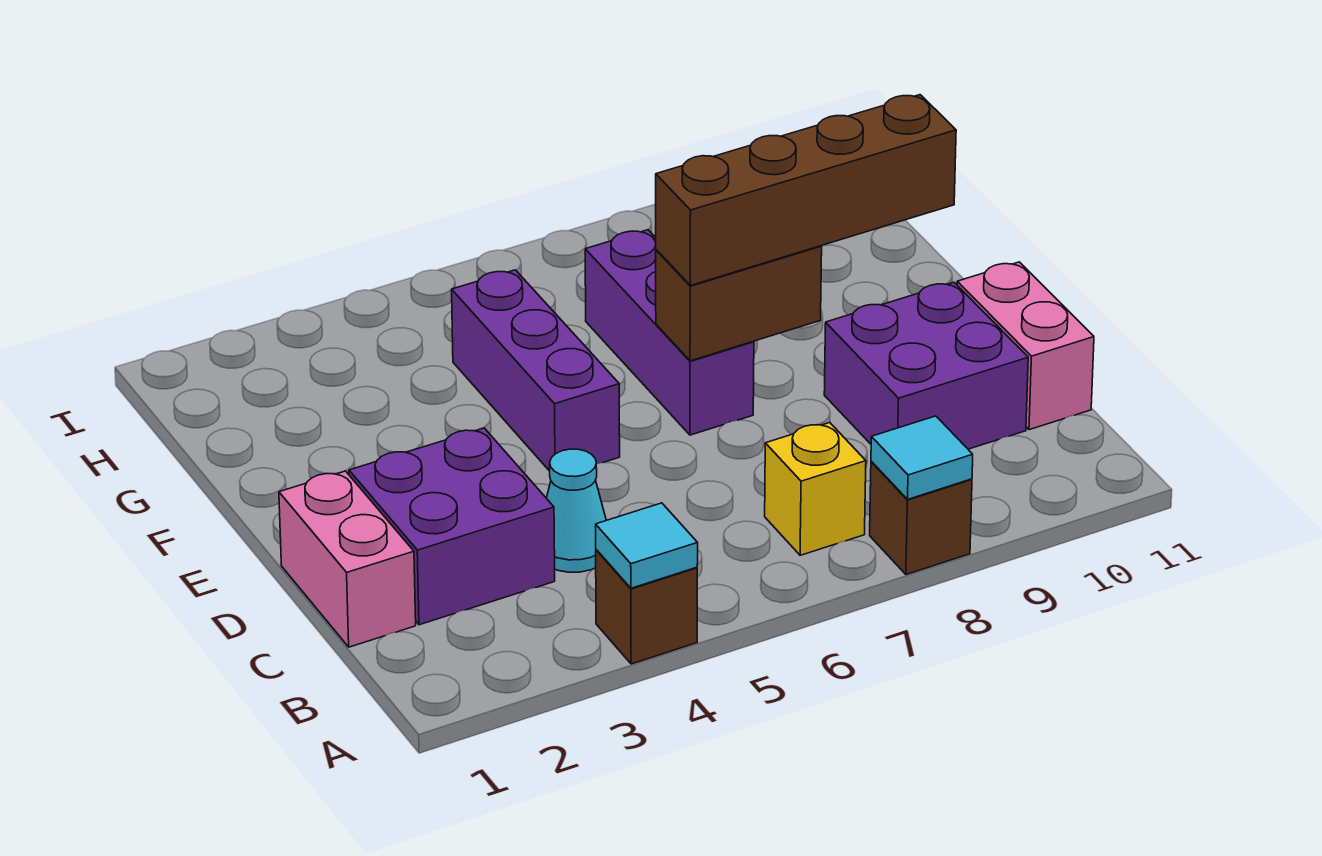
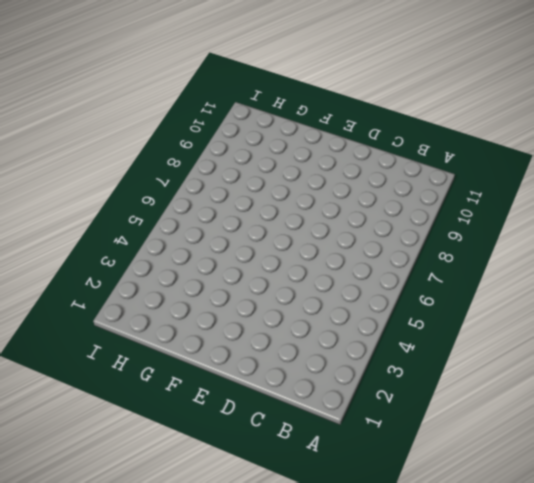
none -> brown 1x1 brick [596,550,697,664]
none -> brown 1x1 brick [870,461,972,574]
none -> yellow 1x1 brick [765,423,866,555]

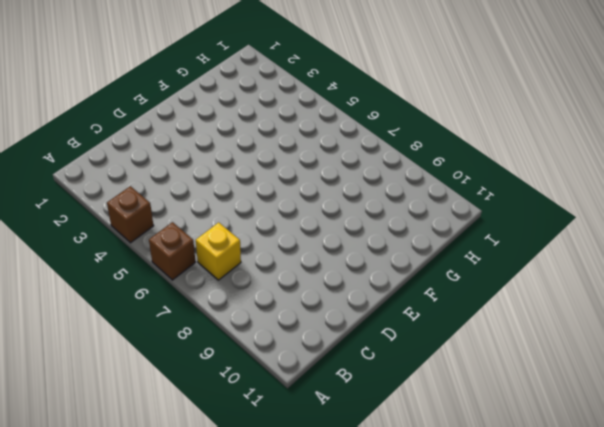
brown 1x1 brick [149,222,195,280] -> brown 1x1 brick moved to [870,461,972,574]
none -> pink 1x2 brick [279,471,416,647]
none -> purple 2x2 brick [349,428,555,625]
none -> cyan 1x1 cone [547,449,606,572]

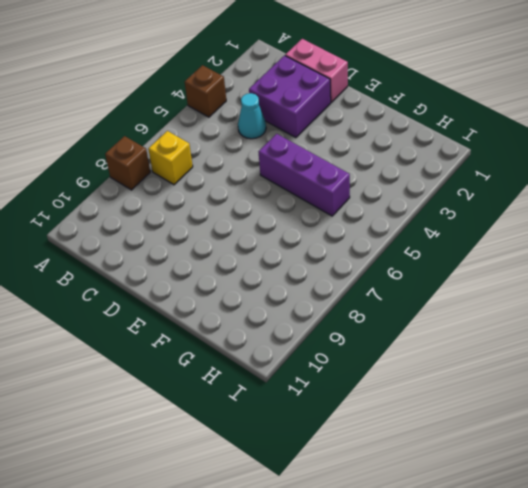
none -> purple 2x2 brick [824,282,1028,449]
none -> pink 1x2 brick [957,262,1094,430]
none -> purple 1x3 brick [585,230,754,435]

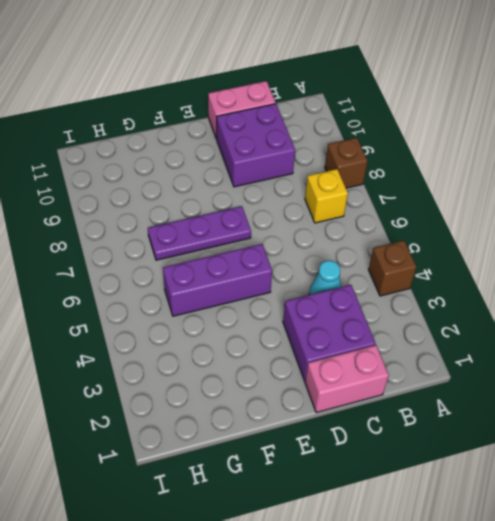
purple 1x3 plate [148,206,251,260] -> purple 1x3 brick [585,230,754,435]
none -> cyan 1x1 tile [596,503,698,588]
none -> cyan 1x1 tile [871,416,973,499]
none -> brown 1x2 brick [656,246,822,361]

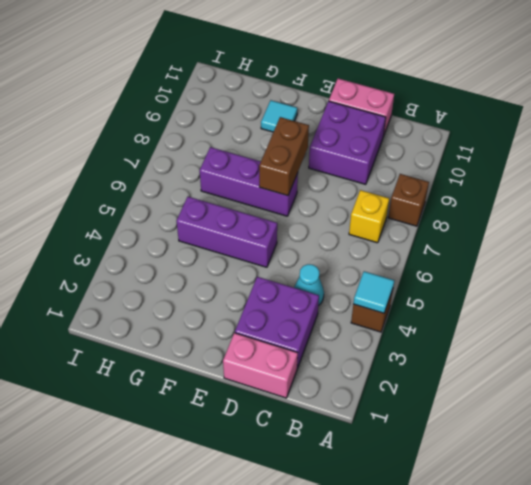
cyan 1x1 tile [261,100,297,132] -> cyan 1x1 tile moved to [871,416,973,499]
none -> brown 1x4 brick [656,95,956,286]

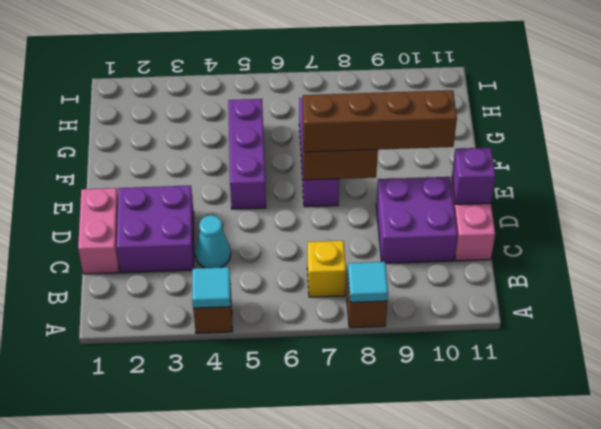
purple 1x1 brick [452,147,495,204] -> none

